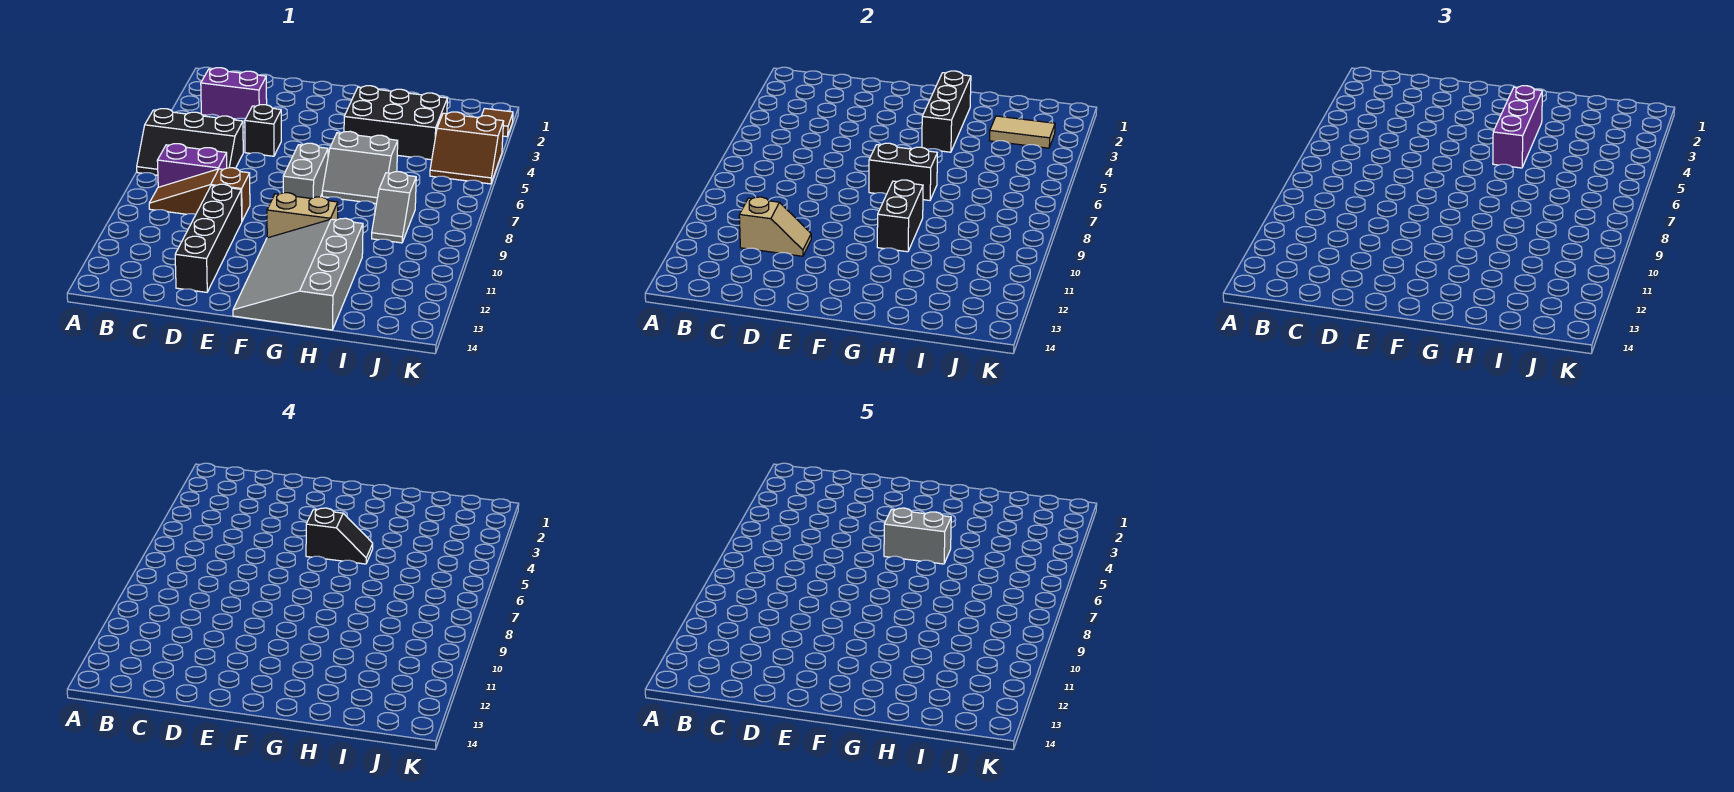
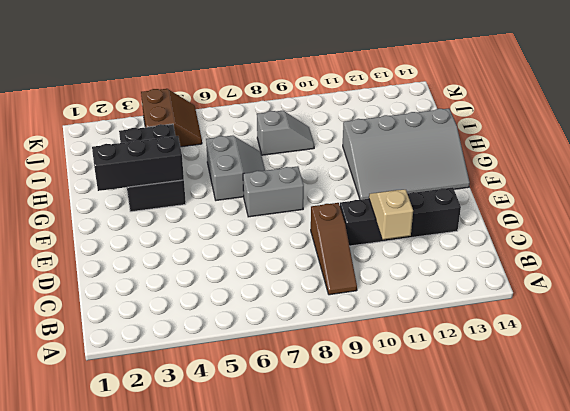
none -> black 2x3 slope [137,109,243,175]
none -> purple 1x2 brick [201,68,267,119]
none -> purple 1x2 brick [157,144,227,187]

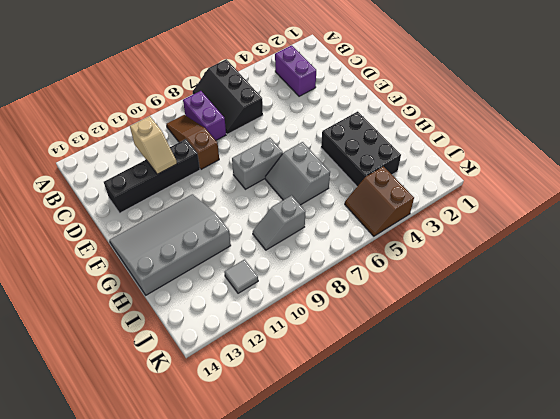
grey 1x1 tile [224,260,258,293] -> none
none -> black 1x1 brick [245,105,281,156]
none -> tan 1x2 brick [267,193,338,238]
none -> brown 1x1 tile [482,109,513,137]

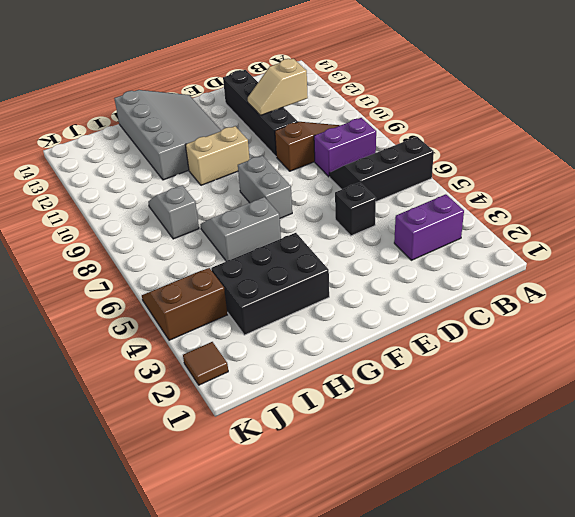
none -> black 1x2 brick [869,143,937,200]
none -> black 1x3 brick [922,71,971,152]
none -> black 1x2 brick [877,180,923,252]

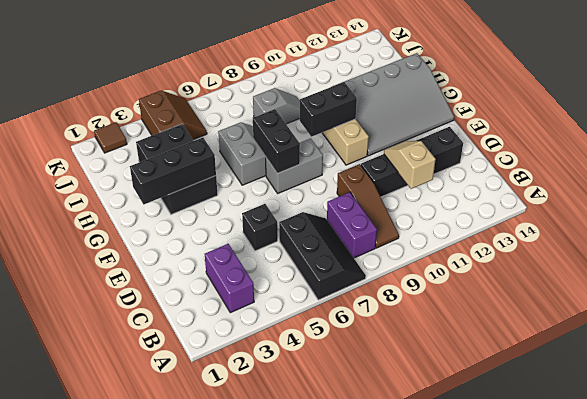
none -> tan 1x2 tile [990,116,1055,148]
none -> purple 1x3 brick [1493,86,1542,168]
none -> black 1x2 slope [306,508,373,564]

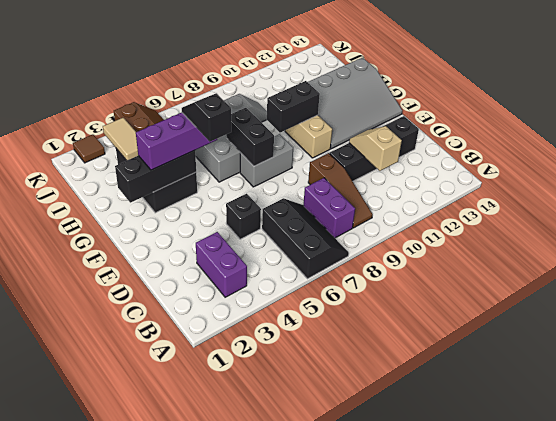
none -> grey 1x2 brick [884,508,951,564]

